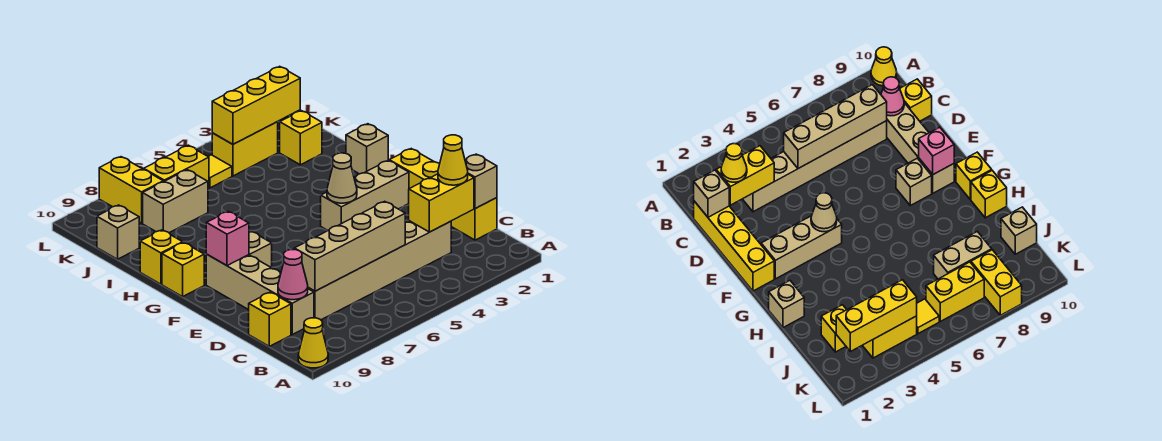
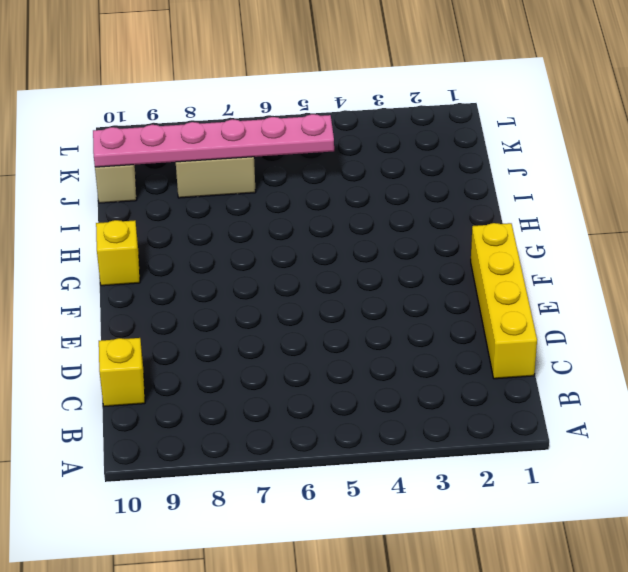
pink 1x6 plate [93,114,334,167] -> none
none -> yellow 1x1 cone [298,318,328,368]
none -> tan 1x6 brick [308,221,451,320]
none -> tan 1x4 brick [206,254,314,334]

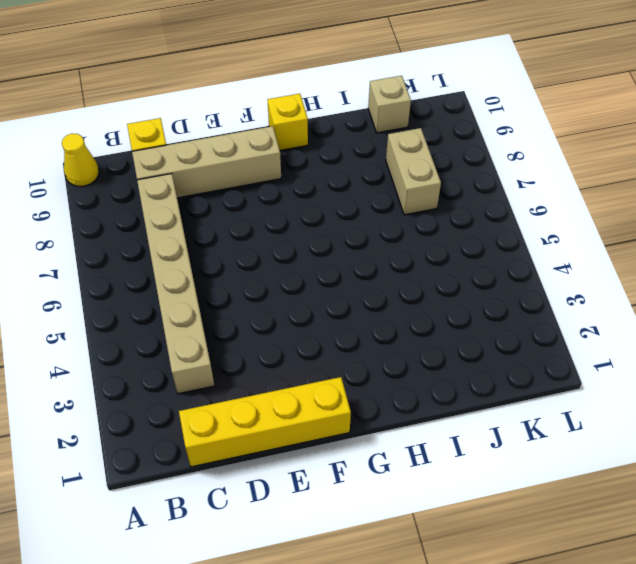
none -> tan 1x3 brick [321,160,409,230]
none -> tan 1x1 brick [249,231,272,268]
none -> tan 1x1 brick [346,124,388,174]

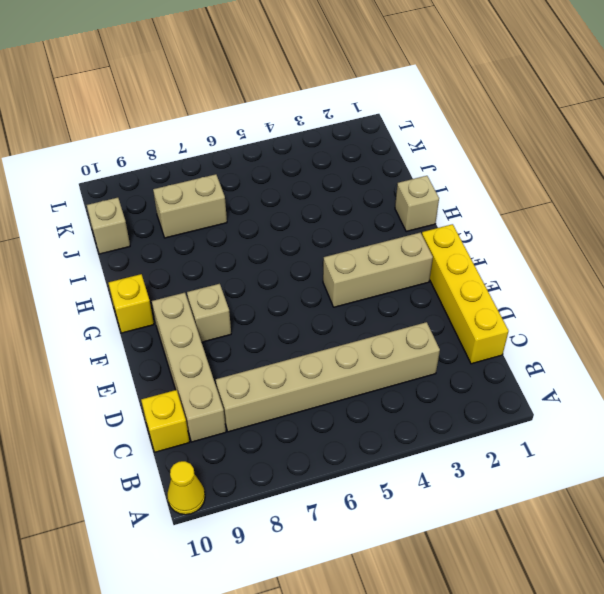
none -> yellow 1x1 brick [140,230,183,284]
none -> yellow 1x1 brick [280,111,322,165]
none -> yellow 1x2 brick [212,122,278,176]

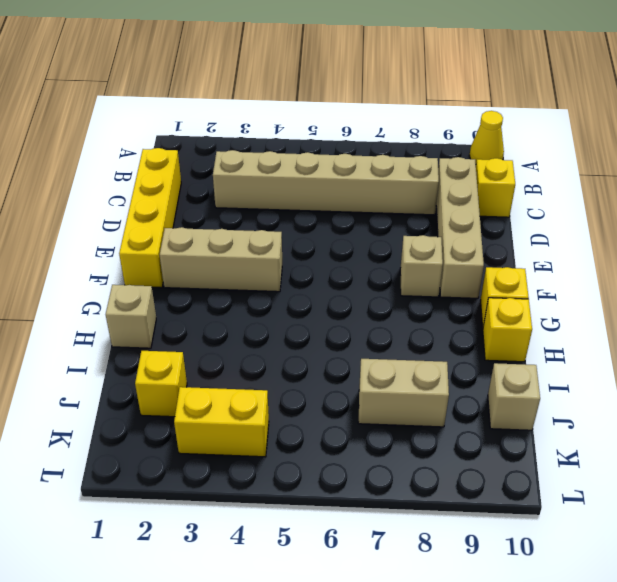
none -> yellow 1x1 tile [208,155,232,188]
none -> yellow 1x2 brick [144,145,209,189]
none -> yellow 1x2 brick [99,157,163,223]

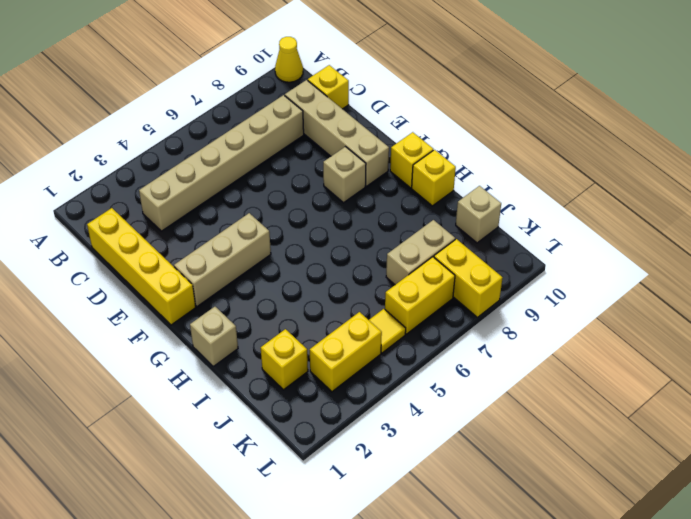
none -> tan 1x1 brick [465,154,497,209]
none -> yellow 1x2 brick [409,174,474,232]
none -> tan 1x4 brick [294,201,405,291]

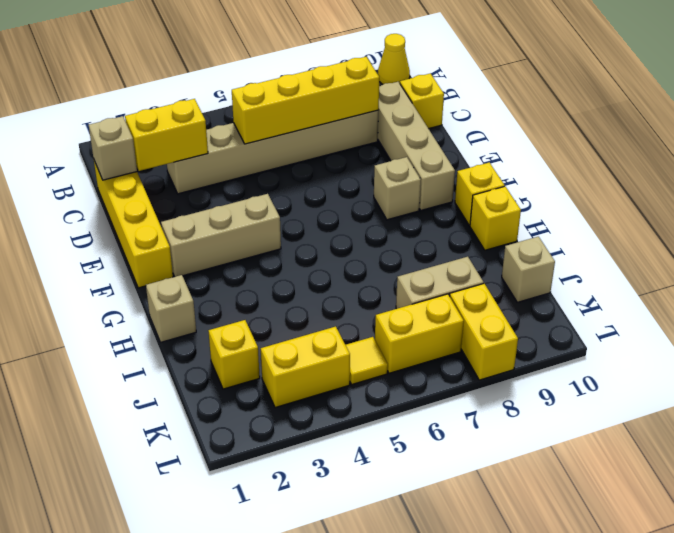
yellow 1x4 brick [232,57,379,144] -> tan 1x4 brick [294,201,405,291]
none -> pink 1x1 cone [278,250,308,300]
none -> tan 1x1 cone [327,153,357,203]
none -> pink 1x1 brick [206,211,249,266]

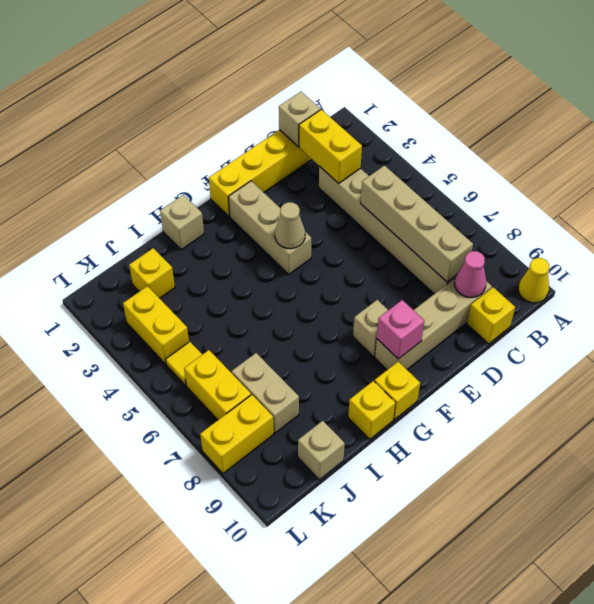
none -> yellow 1x3 brick [212,66,300,144]
none -> yellow 1x1 cone [438,135,468,185]

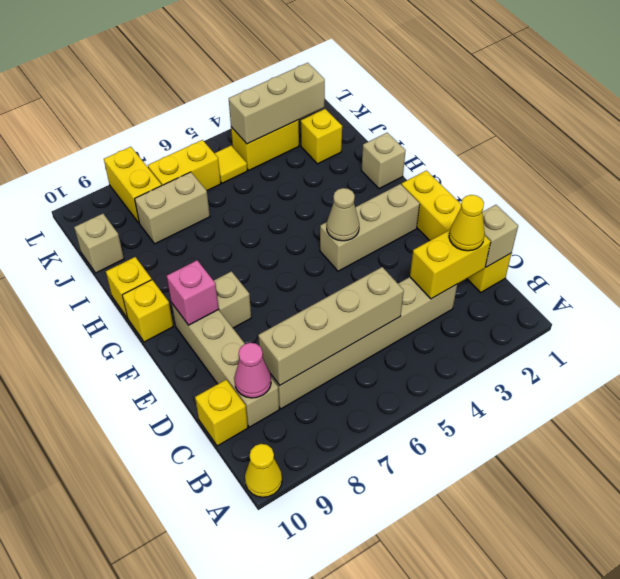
tan 1x3 brick [229,63,325,144] -> yellow 1x3 brick [212,66,300,144]

